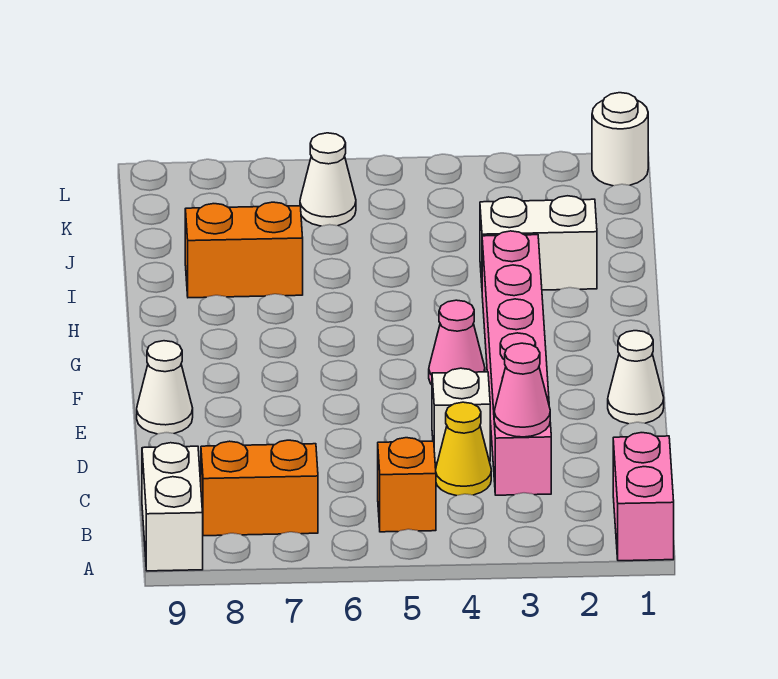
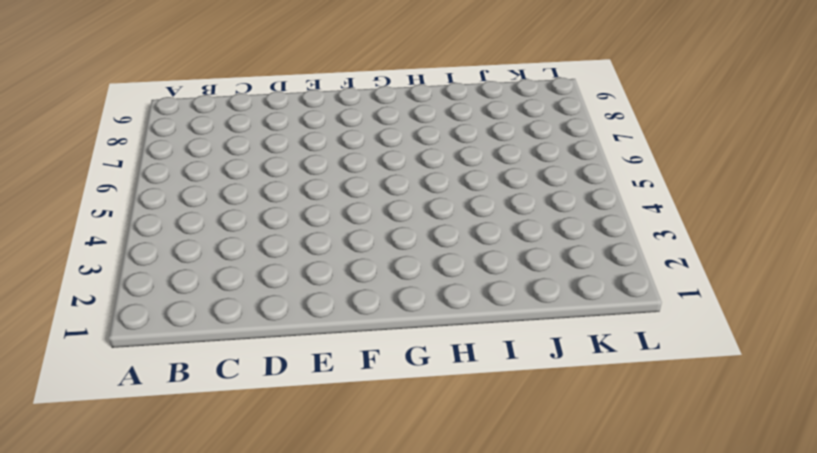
none -> pink 1x2 brick [613,433,674,561]
none -> white 1x2 brick [142,443,203,571]
none -> orange 1x1 brick [378,438,436,532]

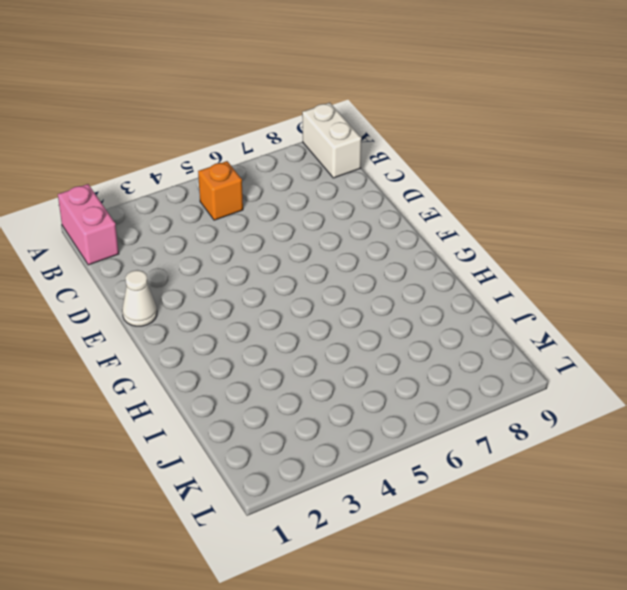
none -> orange 1x2 brick [201,440,318,536]
none -> pink 1x6 brick [482,231,551,495]
none -> yellow 1x1 cone [436,402,491,496]

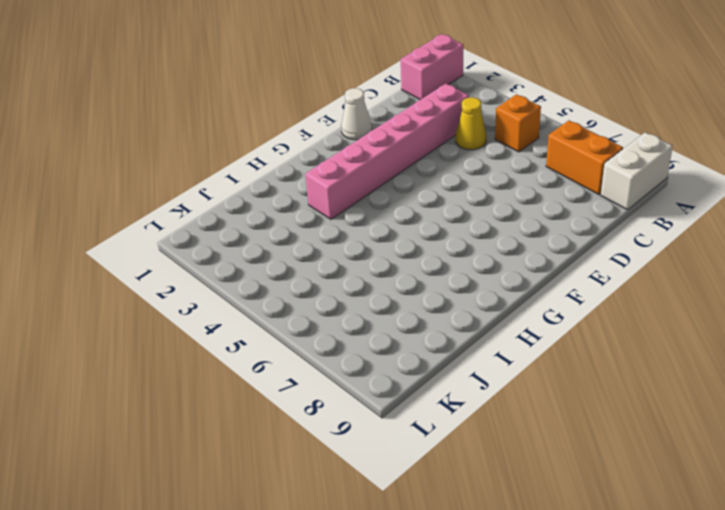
none -> white 1x1 brick [432,368,490,463]
none -> white 1x1 cone [137,341,193,434]
none -> pink 1x1 cone [429,300,485,385]

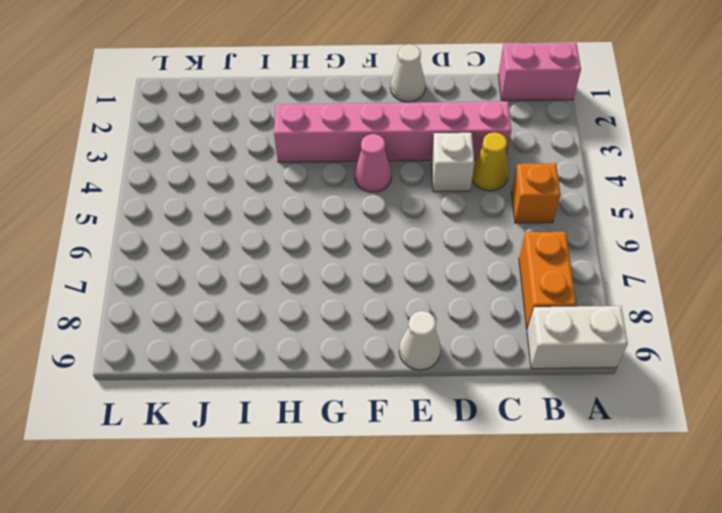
none -> white 1x2 brick [480,196,597,290]
none -> orange 1x2 brick [185,202,303,298]
none -> white 1x1 cone [300,133,356,226]

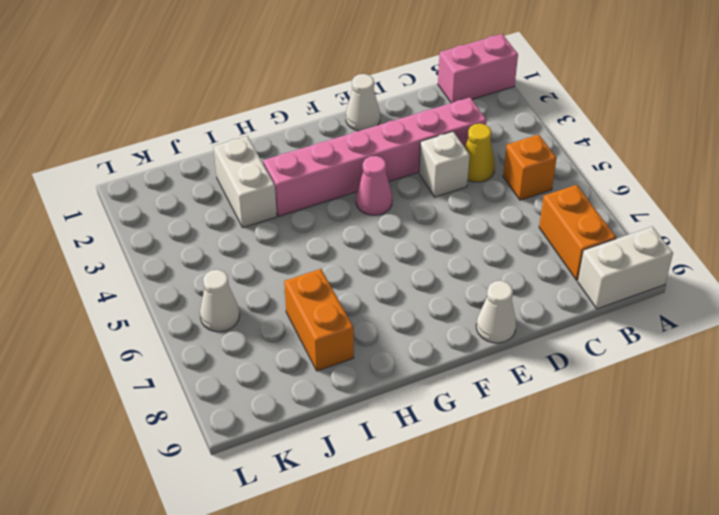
none -> white 1x1 round brick [592,93,648,186]
none -> pink 1x1 cone [494,343,550,437]

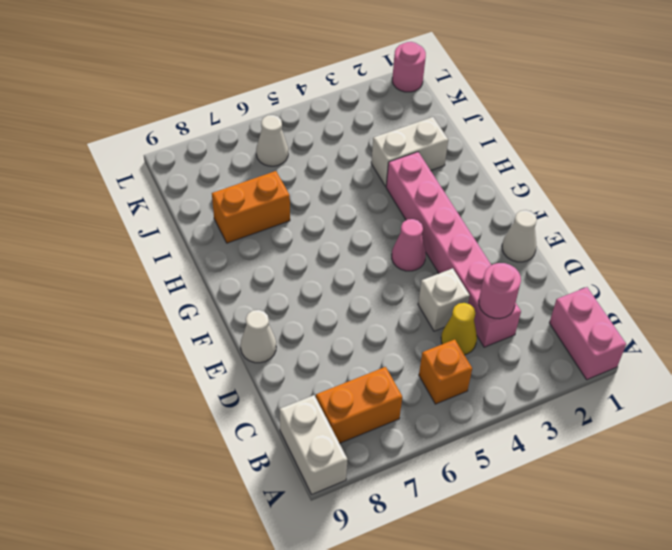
pink 1x1 round brick [479,263,521,319] -> pink 1x1 cone [494,343,550,437]
pink 1x1 round brick [392,42,426,92] -> white 1x1 round brick [592,93,648,186]

